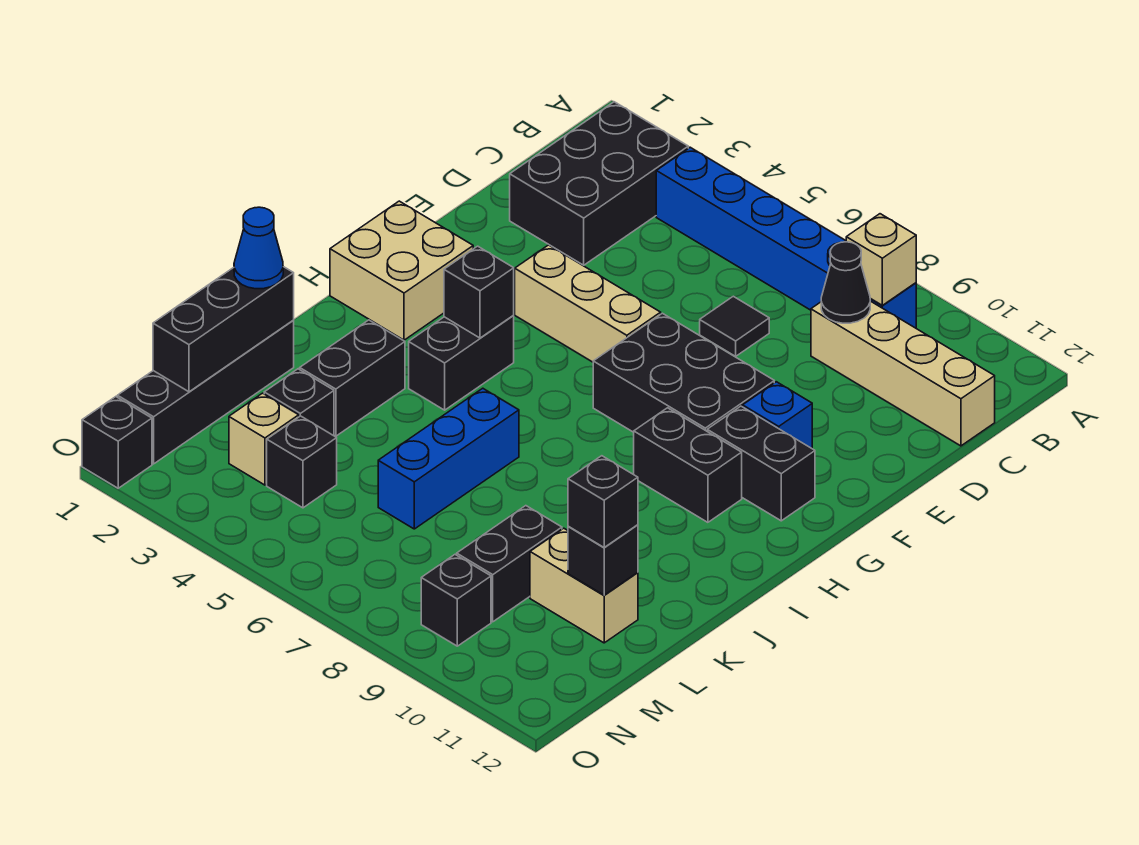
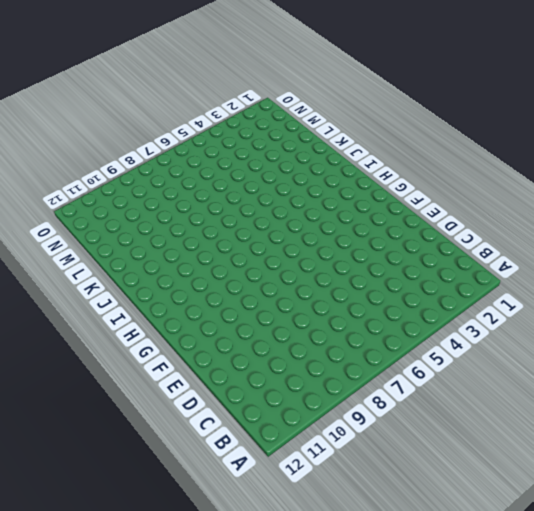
none -> black 2x3 brick [510,102,688,265]
none -> blue 1x6 brick [656,147,916,328]
none -> tan 1x4 brick [811,301,995,446]

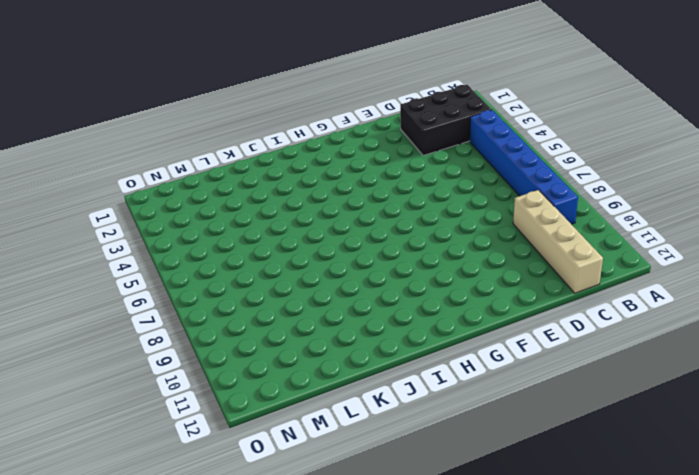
none -> black 1x1 tile [700,296,769,356]
none -> tan 1x3 brick [515,245,661,362]
none -> black 2x3 brick [593,313,774,432]

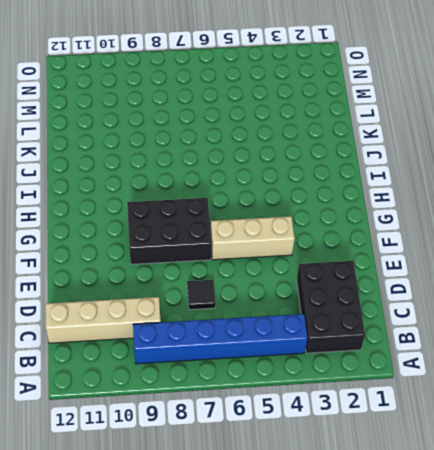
none -> blue 1x1 brick [743,382,812,448]
none -> tan 2x2 brick [330,201,473,340]
none -> black 1x2 brick [707,406,815,521]

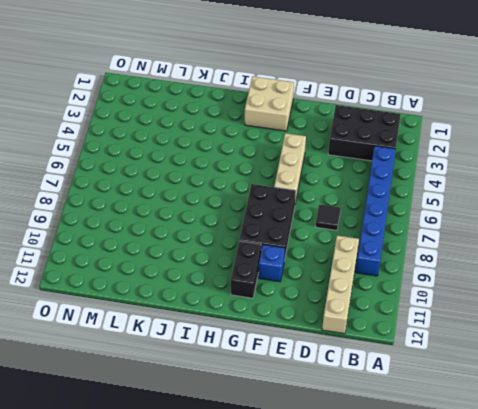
none -> black 1x2 brick [409,315,514,410]
none -> black 1x2 brick [634,408,742,522]
none -> black 1x2 brick [300,320,405,436]

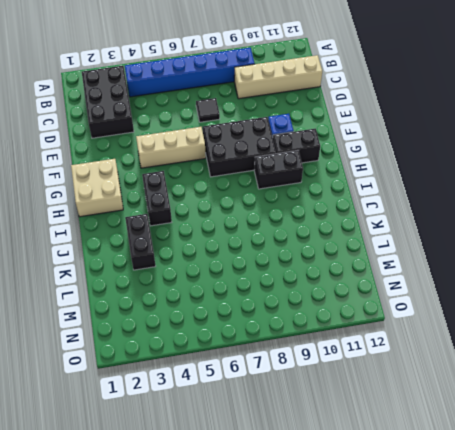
none -> blue 1x3 brick [378,388,519,529]
none -> black 1x4 brick [117,321,294,464]
none -> black 1x1 brick [264,369,334,436]

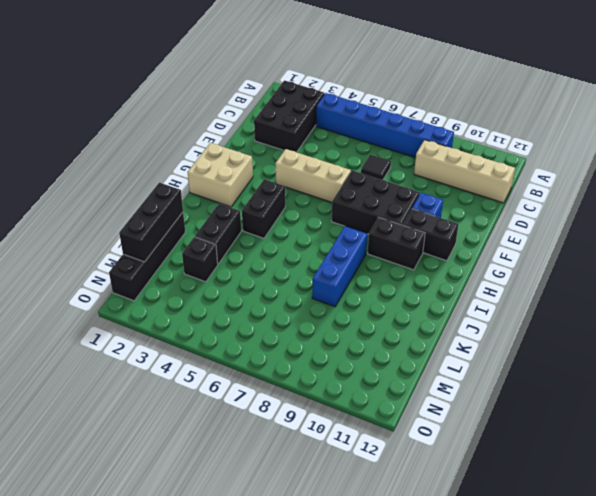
blue 1x3 brick [312,226,367,307] -> blue 1x3 brick moved to [378,388,519,529]
none -> black 1x2 brick [457,506,562,622]
none -> tan 1x2 brick [530,528,638,643]
none -> tan 1x1 brick [229,393,299,485]

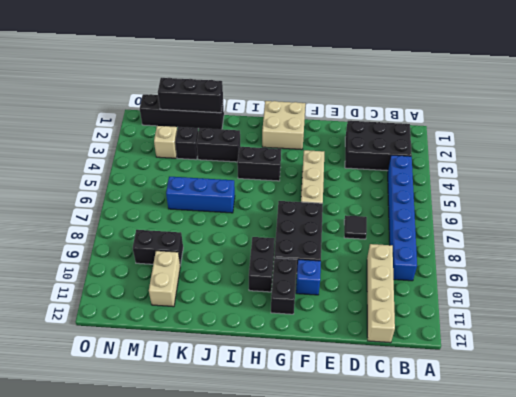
none -> black 1x1 brick [267,416,337,508]
none -> black 1x1 brick [421,555,491,646]
none -> black 1x1 brick [82,397,152,488]

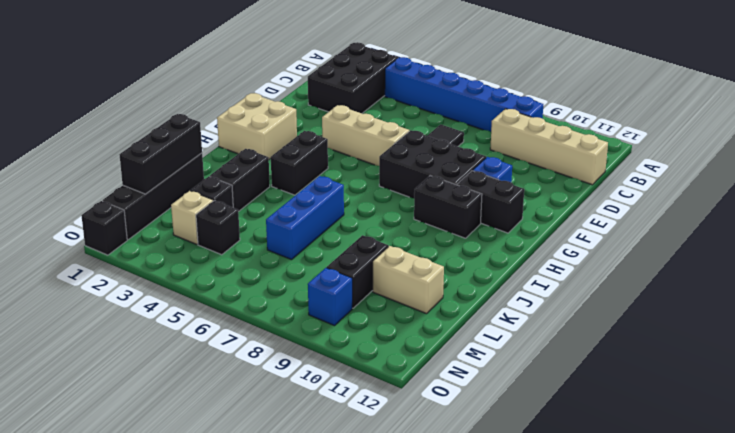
blue 1x1 brick [308,268,352,326] -> black 1x1 brick [421,555,491,646]
none -> tan 1x1 brick [846,214,916,305]
none -> black 1x1 cone [821,242,870,323]
none -> black 1x1 brick [444,246,514,338]

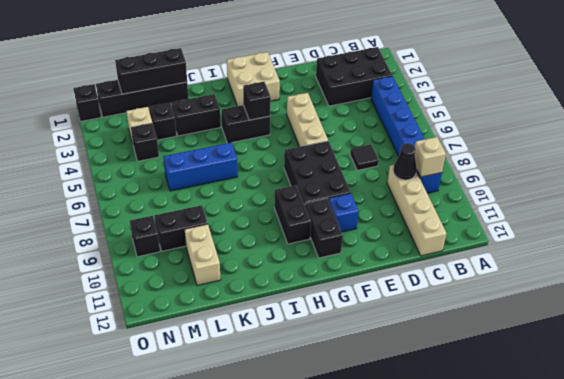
none -> black 1x1 brick [568,525,638,595]
none -> blue 1x1 cone [234,207,283,289]
none -> black 1x1 brick [568,456,638,548]

